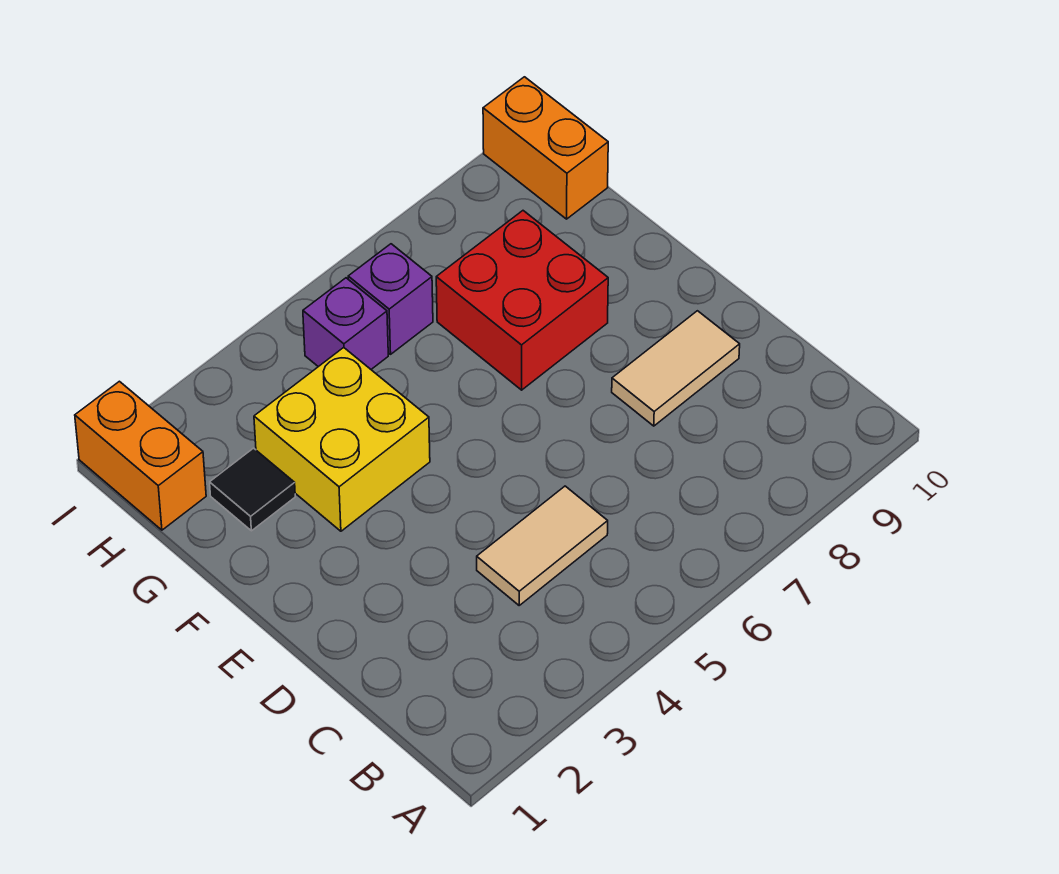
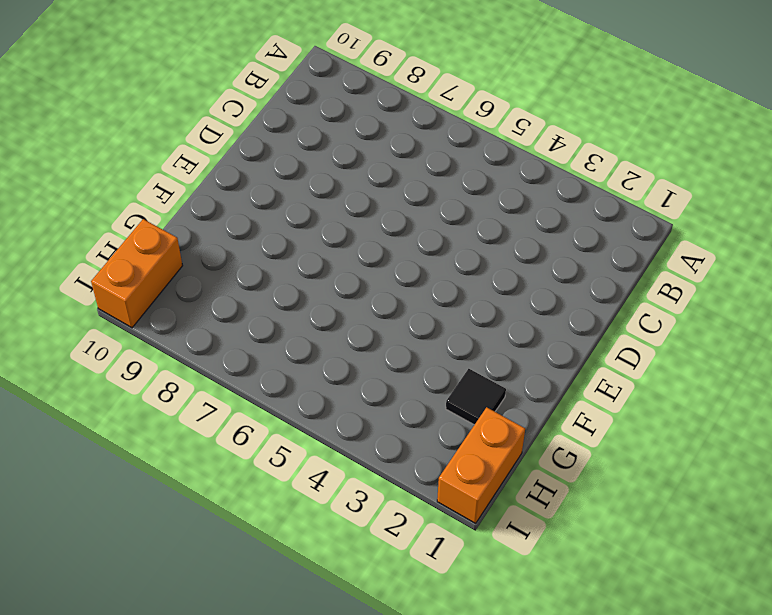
none -> tan 1x2 tile [477,486,608,605]
none -> tan 1x2 tile [612,311,740,426]

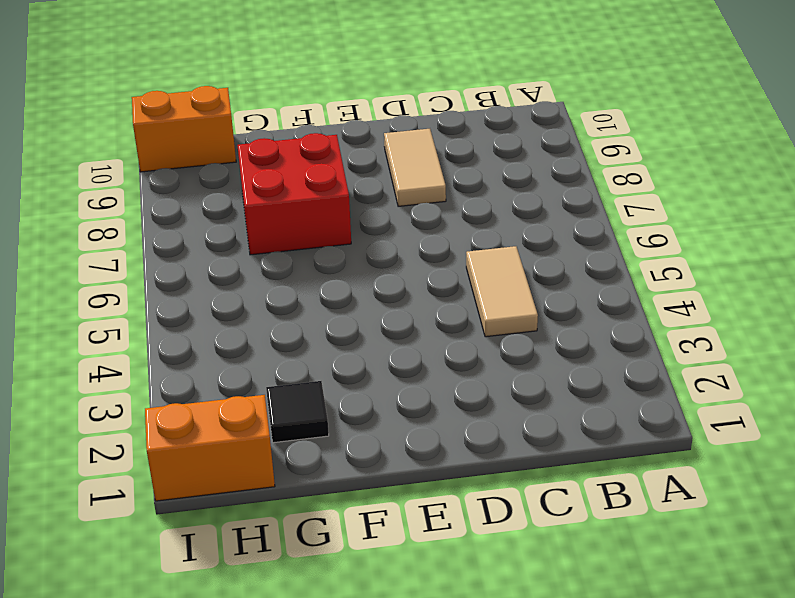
none -> yellow 2x2 brick [254,348,430,531]
none -> purple 1x1 brick [303,278,388,369]

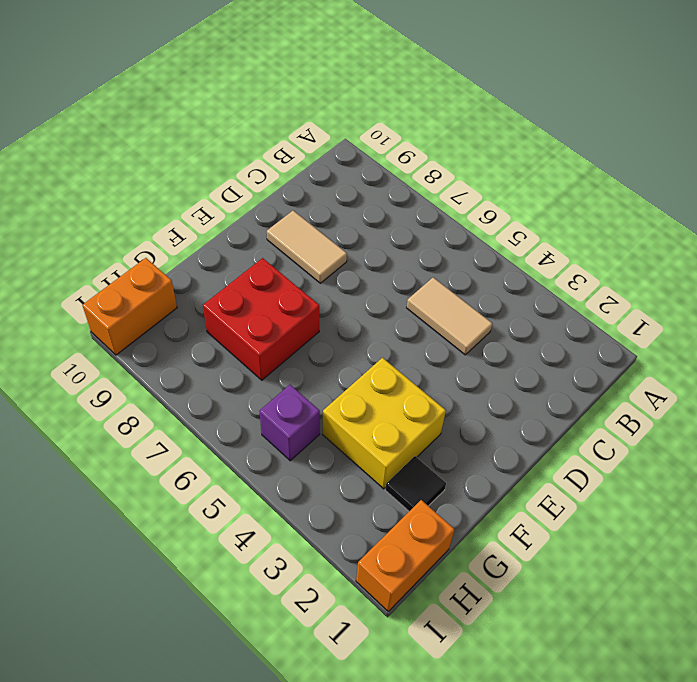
none -> purple 1x1 brick [348,244,433,354]

